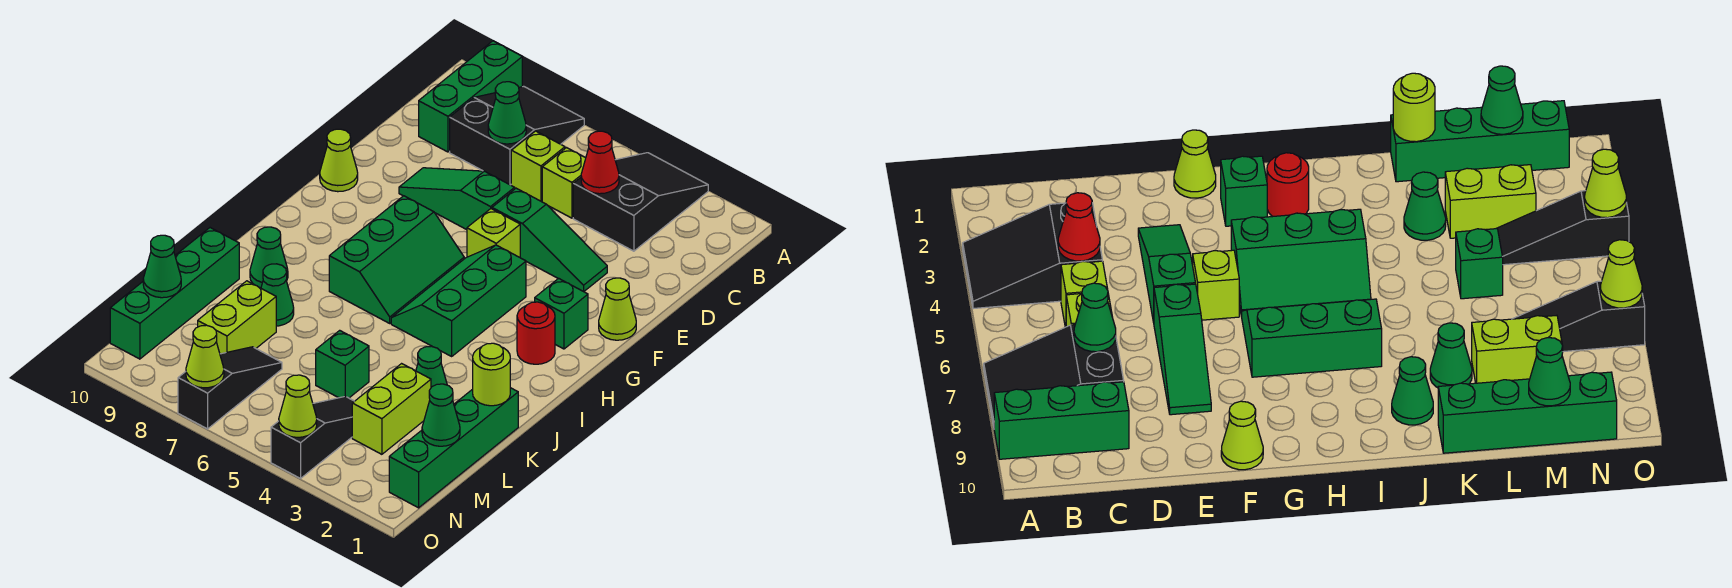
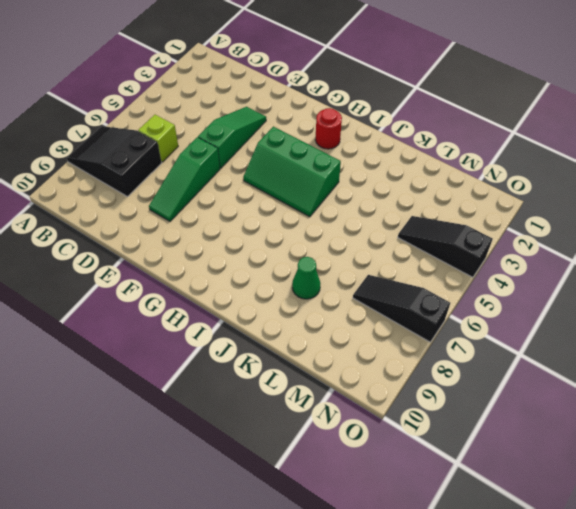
none -> black 2x3 slope [573,153,708,251]
none -> green 1x3 brick [419,41,522,152]
none -> lime 1x1 brick [542,148,586,218]
none -> lime 1x1 cone [599,278,636,340]

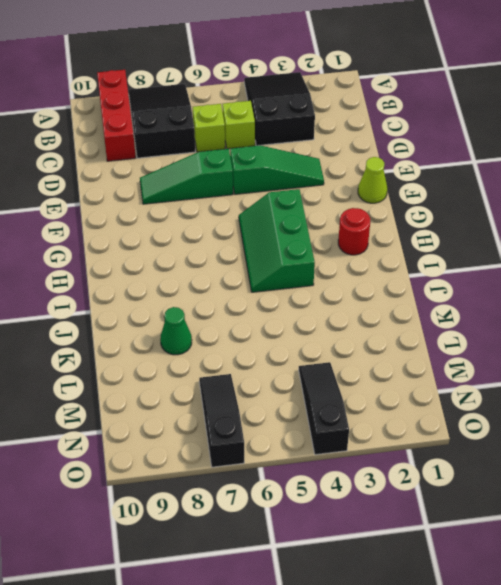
red 1x3 brick [97,70,136,161] -> green 1x3 brick [419,41,522,152]
none -> lime 1x1 brick [467,209,520,257]
none -> lime 1x1 cone [320,129,358,192]
none -> green 1x1 brick [535,278,588,349]
none -> green 2x3 slope [329,196,464,323]

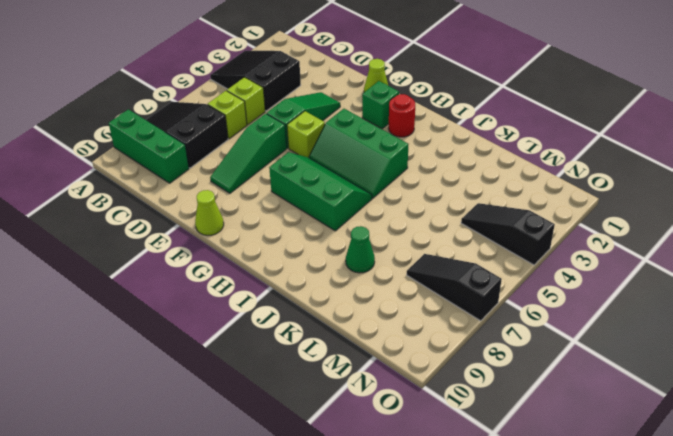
none -> green 1x1 cone [250,227,288,288]
none -> green 1x4 brick [389,388,518,508]
none -> green 1x1 cone [416,346,447,387]
none -> green 1x4 brick [110,228,239,359]

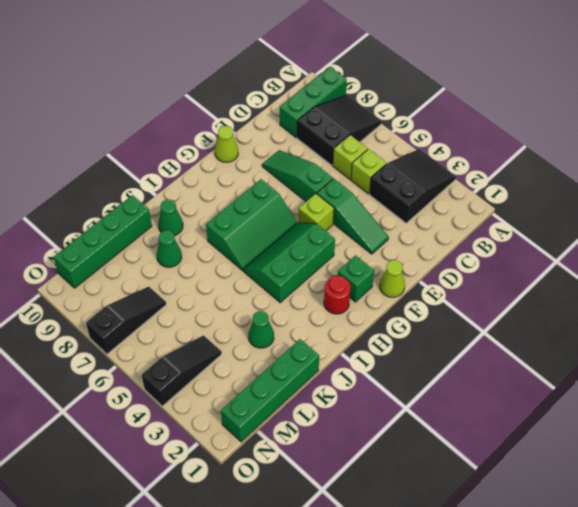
none -> lime 1x2 brick [352,364,431,454]
none -> green 1x1 brick [316,330,369,398]
none -> lime 1x2 brick [198,281,276,354]
none -> red 1x1 cone [581,131,619,194]

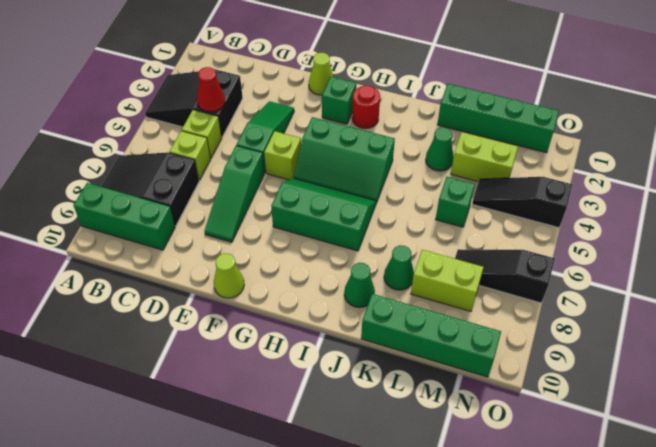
none -> green 1x1 cone [488,82,526,144]
none -> lime 1x1 round brick [473,343,510,406]
none -> green 1x1 cone [422,384,460,446]
none -> green 1x1 cone [143,235,181,298]

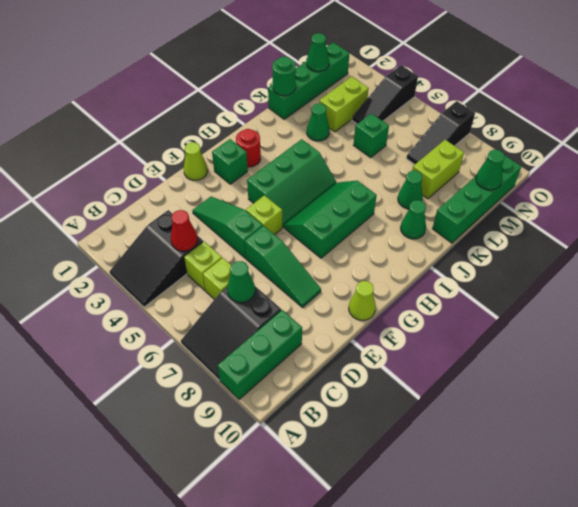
green 1x1 round brick [272,57,296,96] -> lime 1x1 round brick [473,343,510,406]
none -> lime 1x1 cone [279,375,317,437]
none -> lime 1x1 cone [186,325,224,388]

